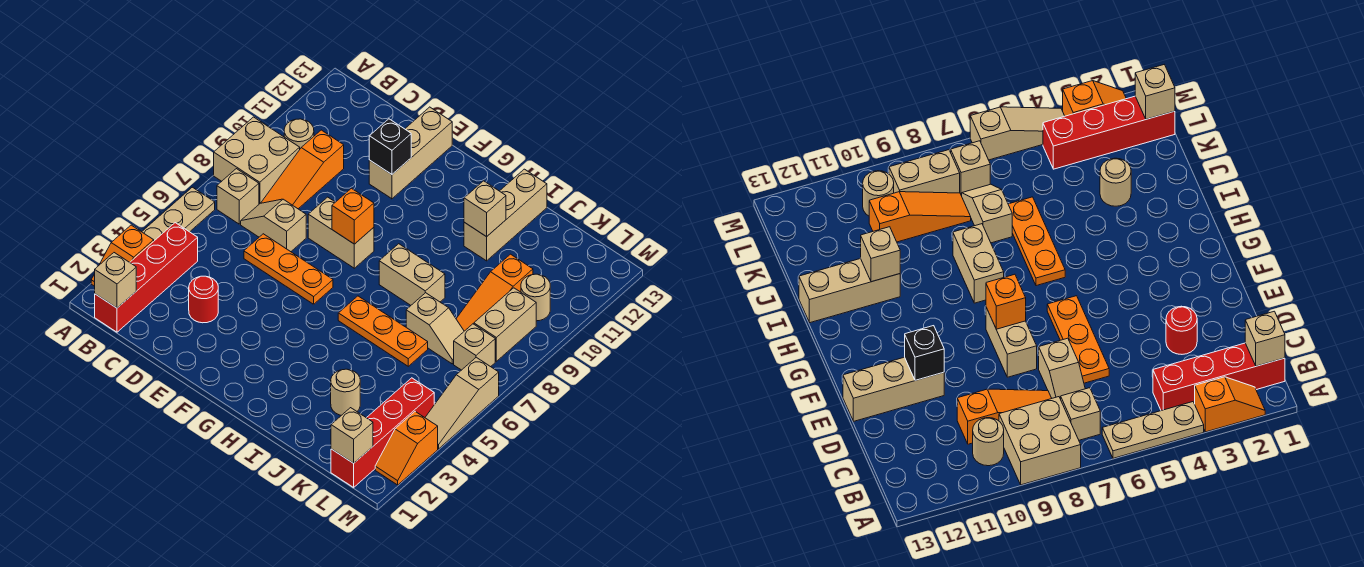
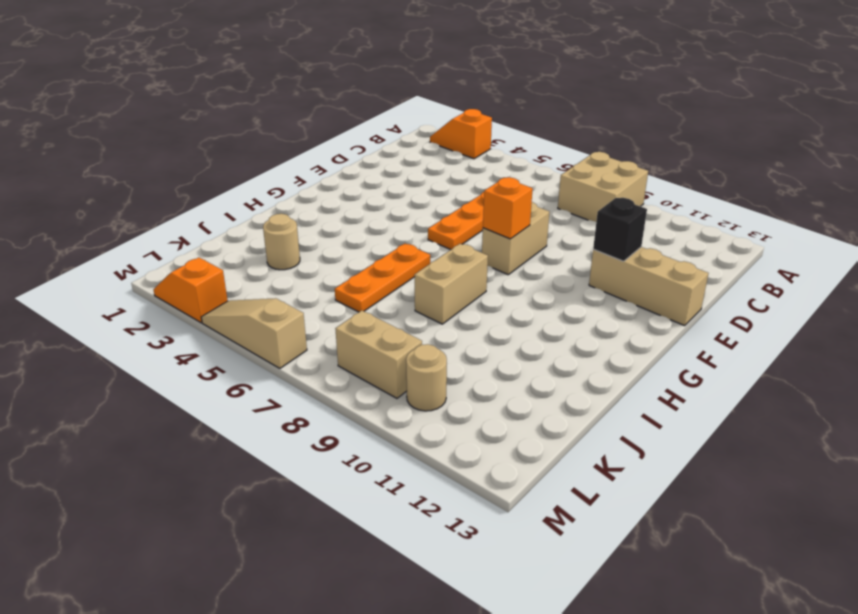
none -> tan 1x3 plate [142,187,215,241]
none -> red 1x4 brick [95,223,198,332]
none -> tan 1x1 brick [217,169,259,224]

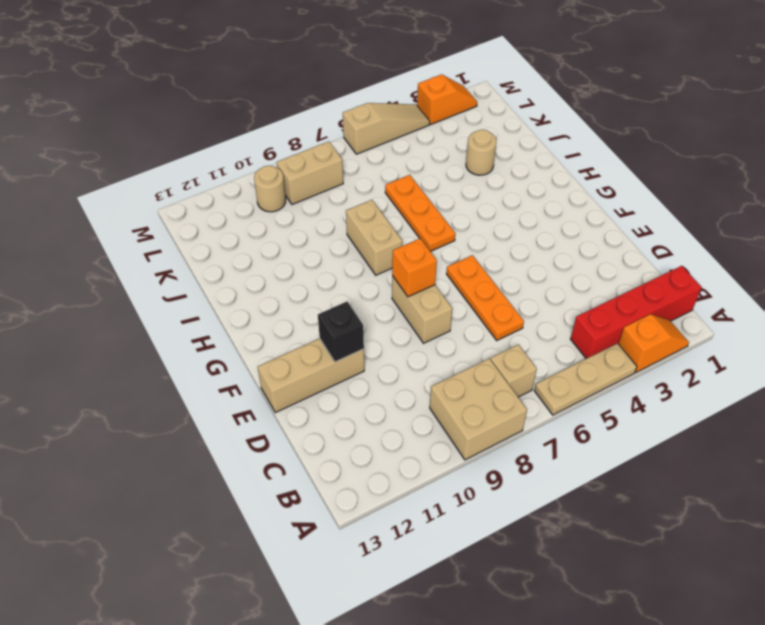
none -> tan 1x1 round brick [284,119,314,149]
none -> tan 1x2 slope [241,199,306,252]
none -> orange 1x3 slope [261,130,344,209]

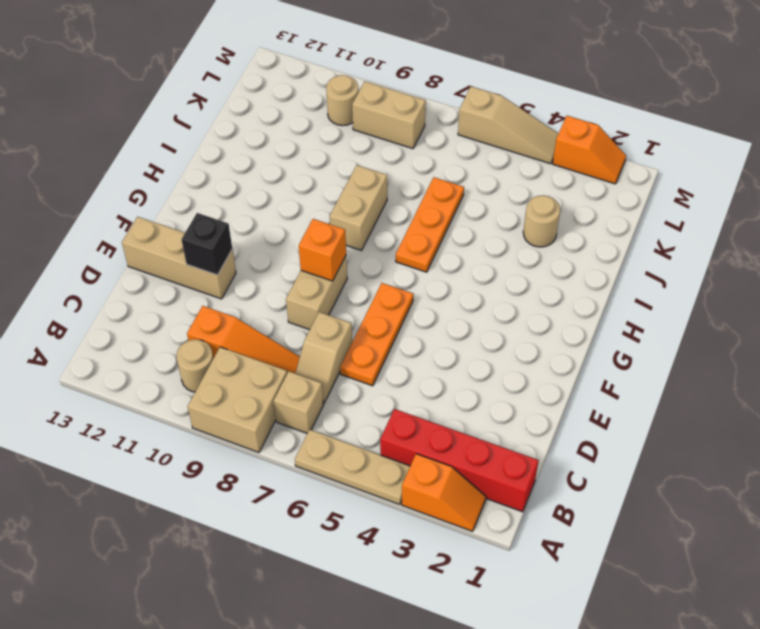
none -> red 1x1 round brick [189,276,218,323]
none -> tan 1x3 brick [464,169,547,261]
none -> tan 1x2 slope [406,293,464,364]

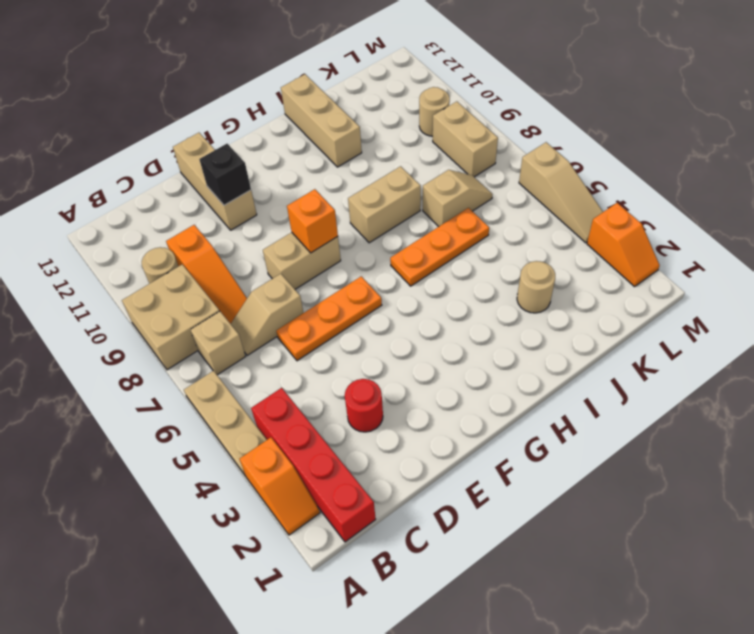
none -> orange 1x3 slope [456,254,533,331]
none -> red 1x4 brick [331,378,434,487]
none -> tan 1x1 brick [454,324,495,370]

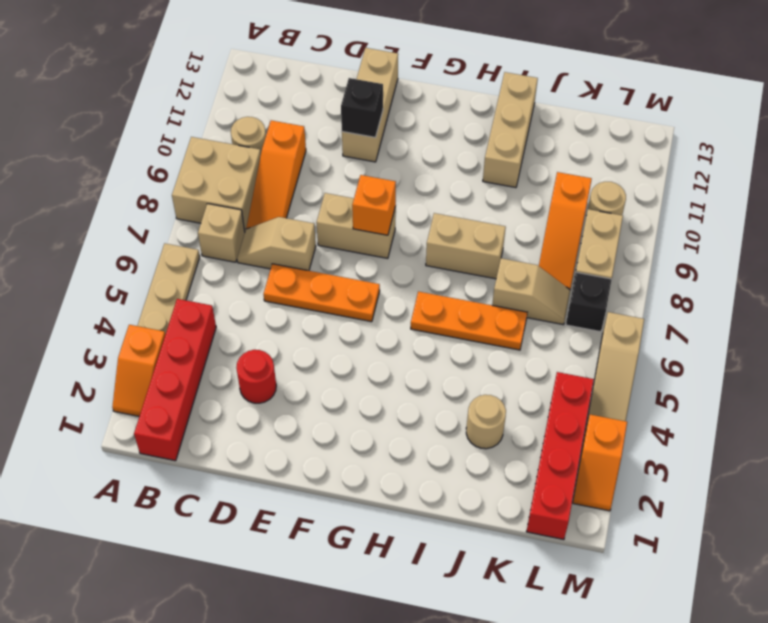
black 1x1 brick [566,272,612,332] -> tan 1x1 brick [454,324,495,370]
none -> tan 1x1 brick [95,253,136,308]
none -> tan 1x1 brick [464,181,506,237]
none -> tan 1x1 brick [331,408,373,463]

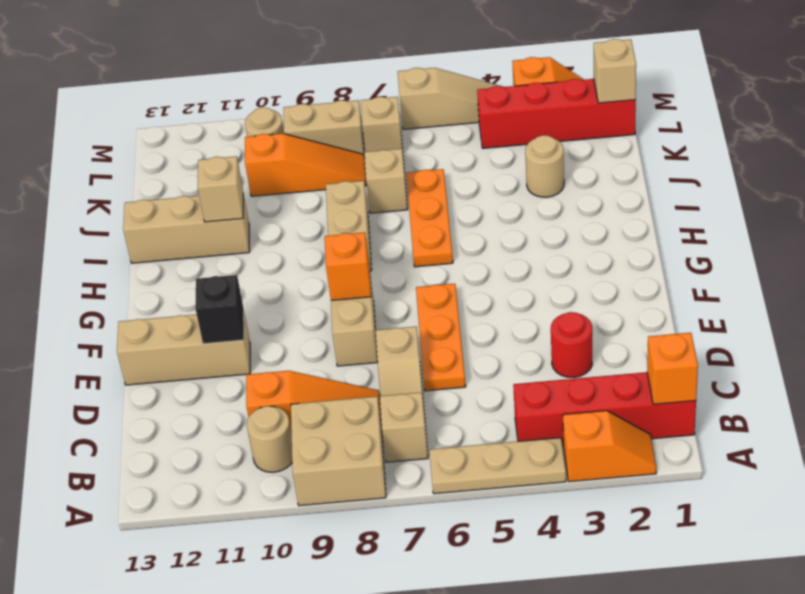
orange 1x1 brick [647,333,698,404] -> tan 1x1 brick [95,253,136,308]

